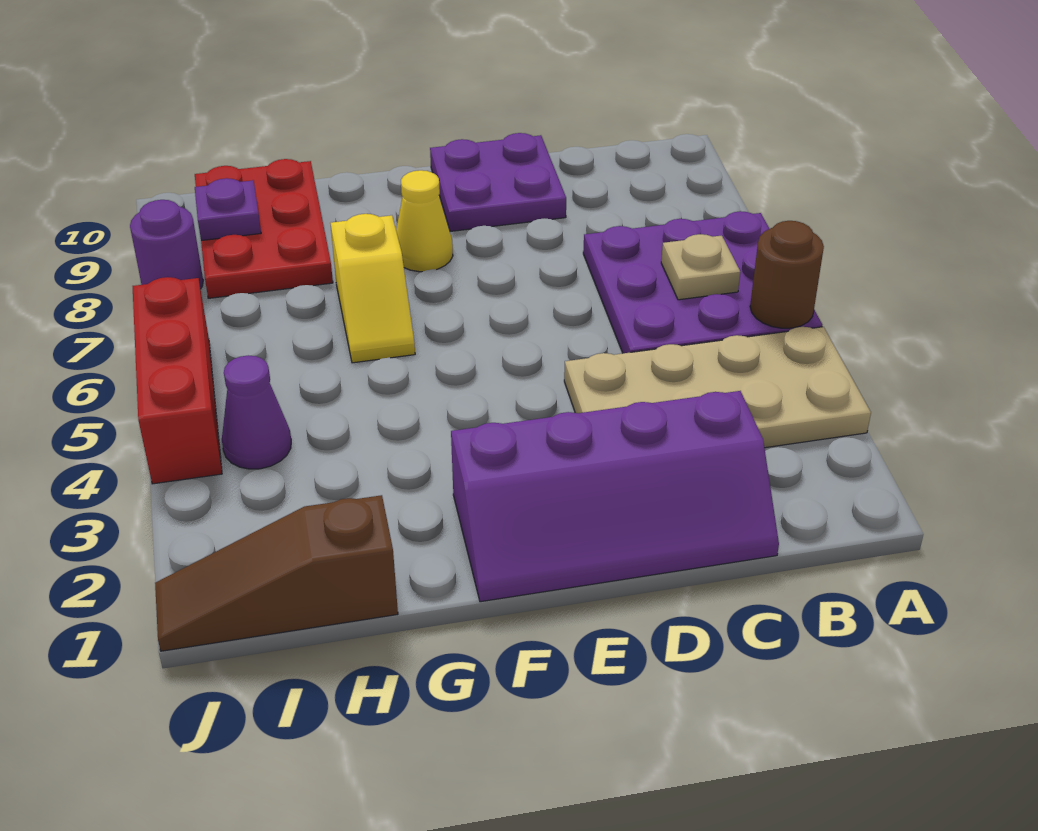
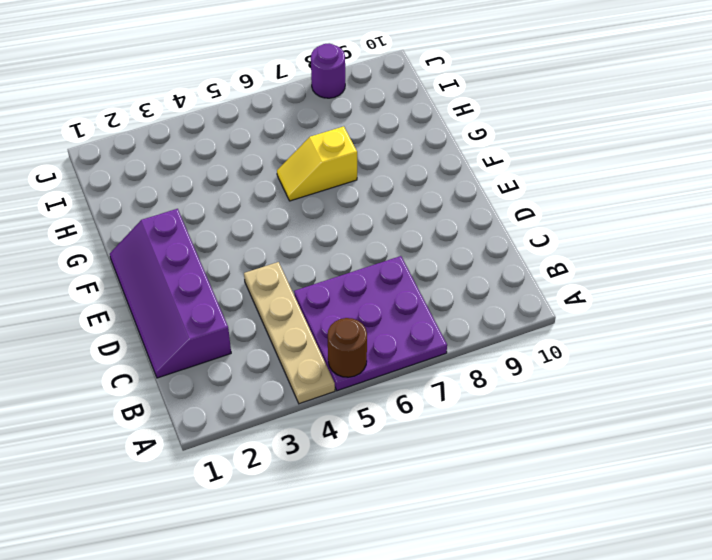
tan 1x4 plate [244,262,335,404] -> tan 2x4 plate [564,327,871,448]
none -> purple 2x2 plate [430,133,566,231]
none -> yellow 1x1 cone [396,170,453,272]
none -> brown 1x3 slope [155,495,398,651]

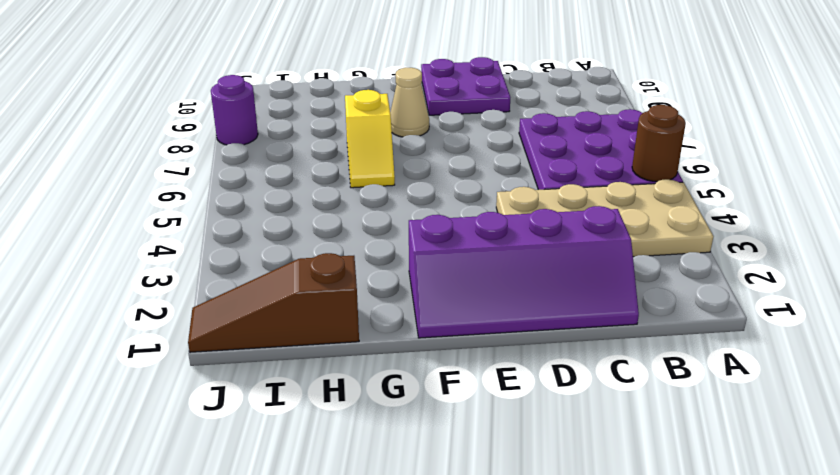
tan 1x1 cone [390,68,429,137] -> yellow 1x1 cone [396,170,453,272]
none -> red 2x3 plate [195,159,333,298]
none -> purple 1x1 cone [222,355,291,469]
none -> red 1x3 brick [133,277,222,484]

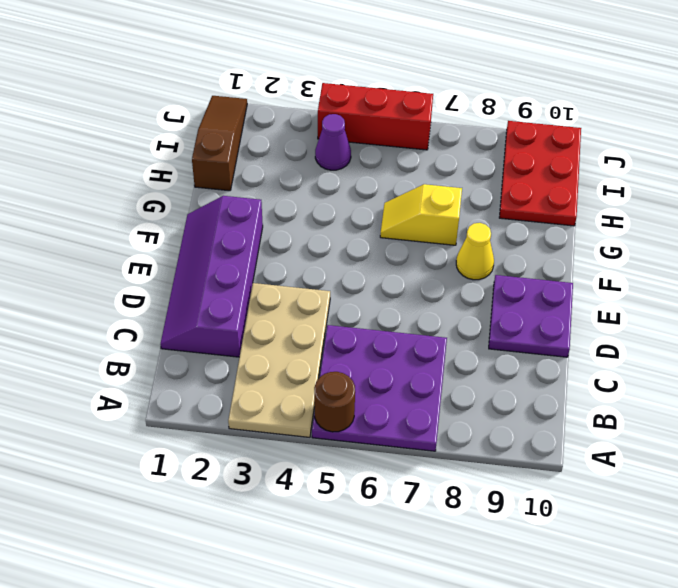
red 2x3 plate [499,121,581,226] -> red 2x3 plate turned to [195,159,333,298]
none -> purple 1x1 round brick [130,200,203,289]
none -> tan 1x1 plate [661,234,740,300]
none -> purple 1x1 plate [195,178,261,241]

